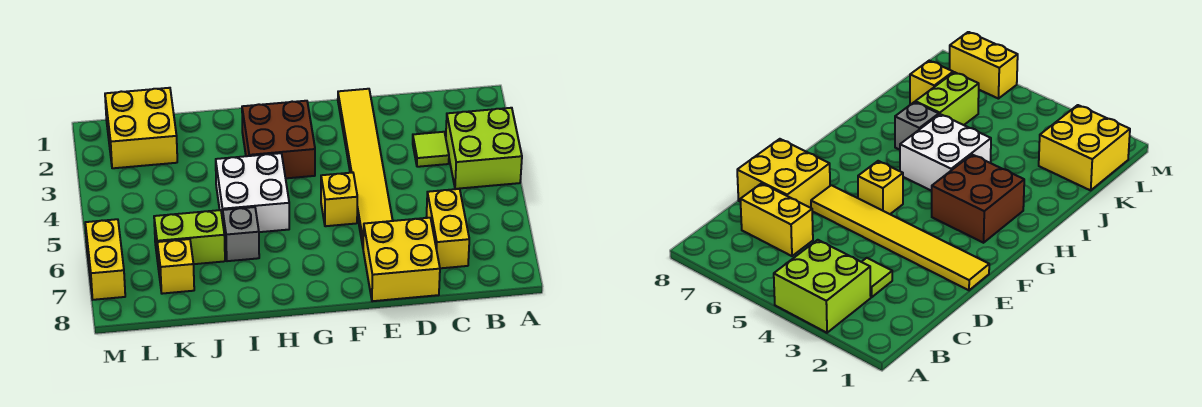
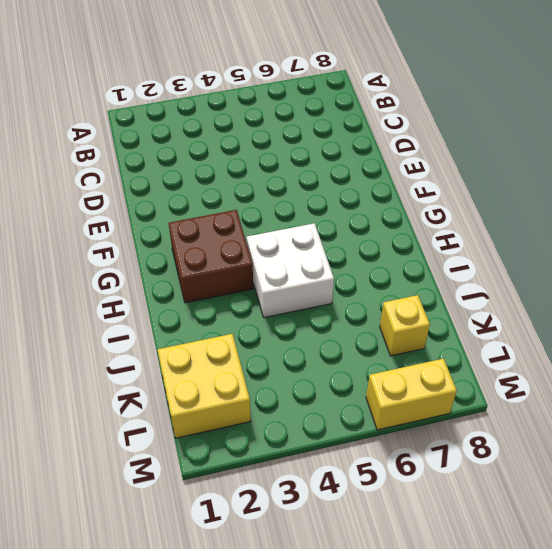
none -> lime 2x2 brick [446,108,522,189]
none -> lime 1x1 tile [413,132,449,167]
none -> yellow 1x2 brick [426,189,469,268]

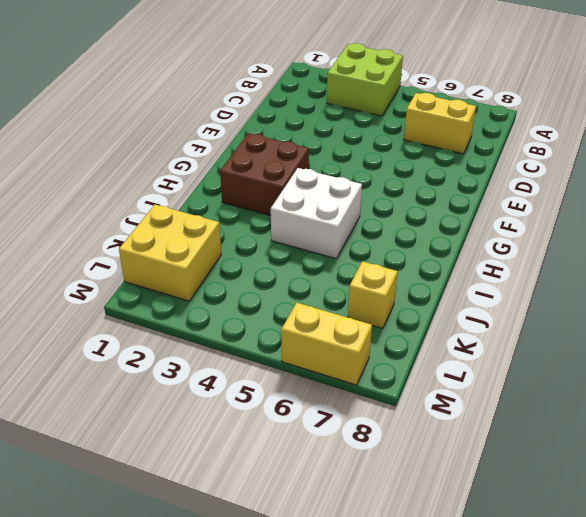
none -> lime 1x1 tile [413,132,449,167]
none -> yellow 2x2 brick [363,218,440,301]
none -> yellow 1x6 tile [338,89,393,246]

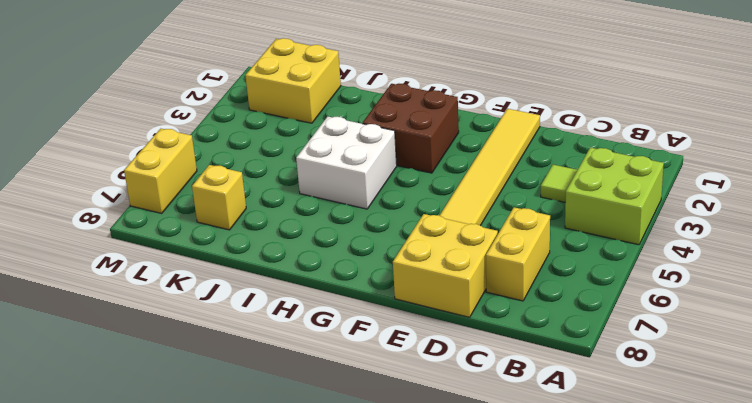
none -> yellow 1x1 brick [321,173,357,226]
none -> grey 1x1 brick [223,207,259,261]
none -> lime 1x2 brick [154,210,225,264]

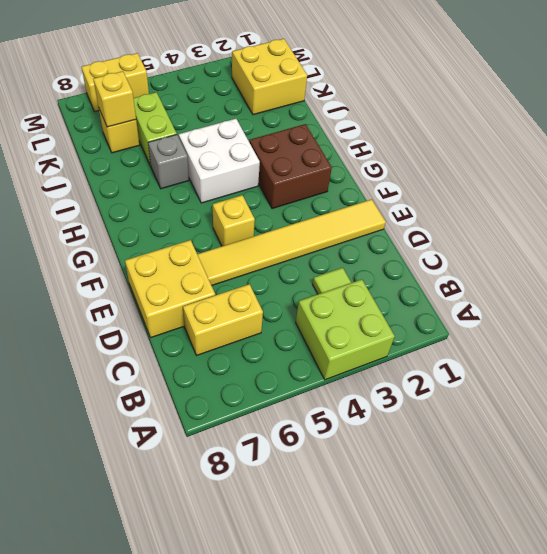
yellow 1x1 brick [93,71,136,127] -> none

